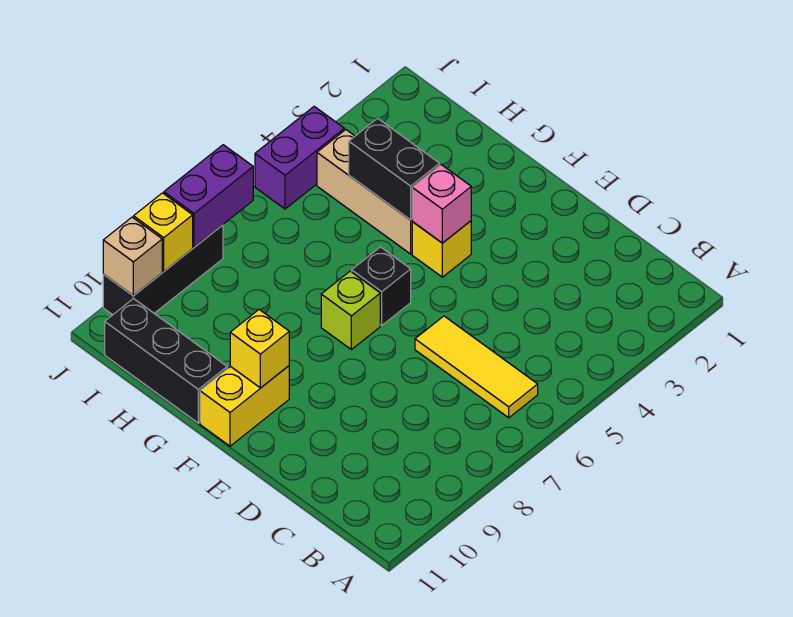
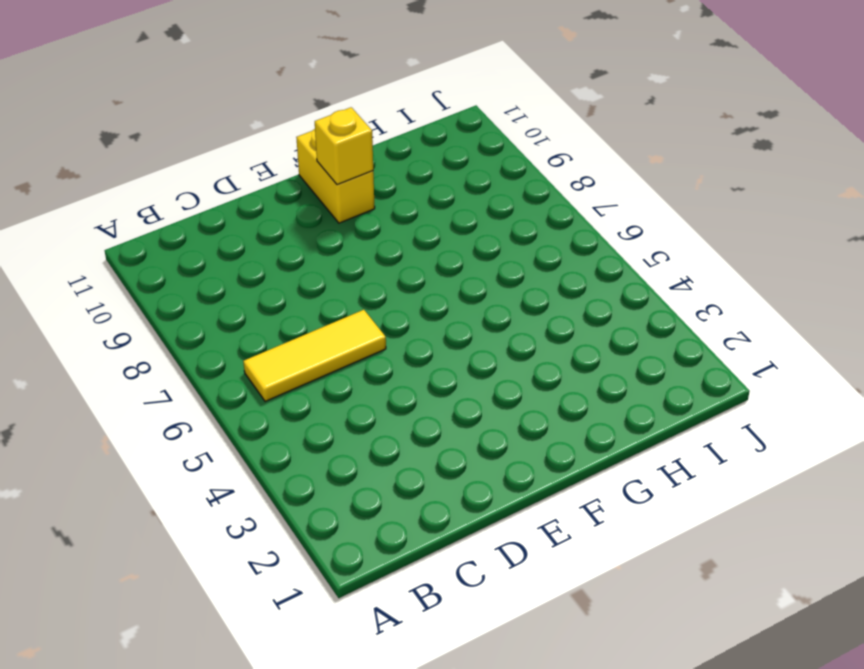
none -> yellow 1x1 brick [412,221,471,277]
none -> black 1x1 brick [352,247,411,325]
none -> lime 1x1 brick [321,271,380,350]

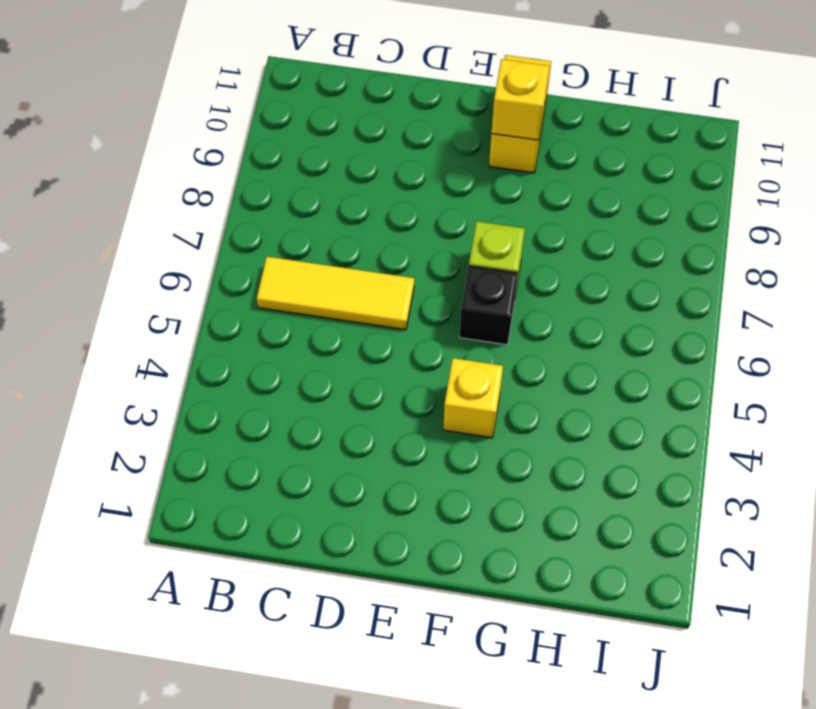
none -> tan 1x3 brick [317,130,412,254]
none -> black 1x3 brick [105,298,227,423]
none -> purple 1x2 brick [255,107,344,209]

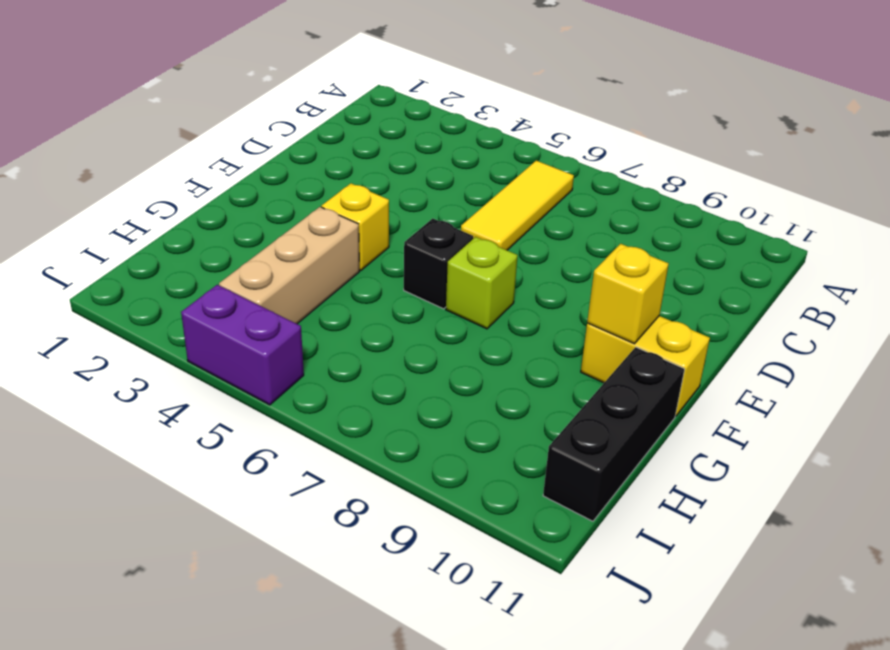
none -> black 1x3 brick [103,225,223,315]
none -> pink 1x1 brick [412,165,471,243]
none -> black 1x2 brick [349,118,440,220]

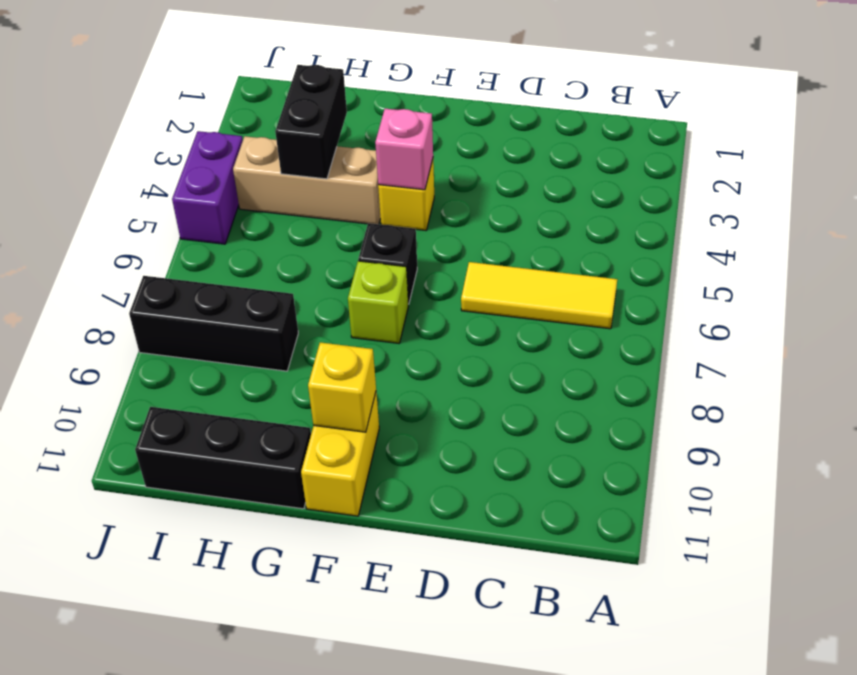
black 1x2 brick [275,65,347,179] -> black 1x2 brick turned to [349,118,440,220]
black 1x3 brick [129,276,298,371] -> black 1x3 brick turned to [103,225,223,315]
none -> purple 1x2 brick [164,145,253,247]
none -> yellow 1x1 brick [134,193,193,271]
none -> tan 1x1 brick [103,217,162,296]

